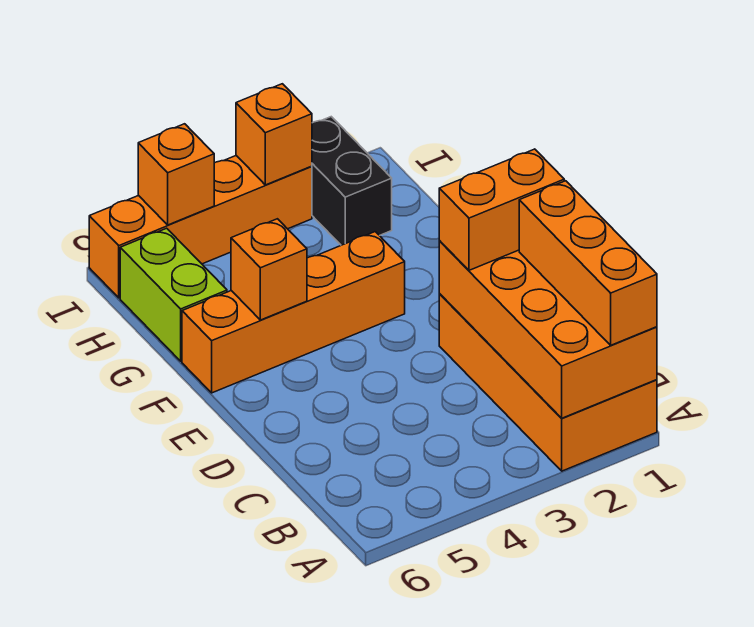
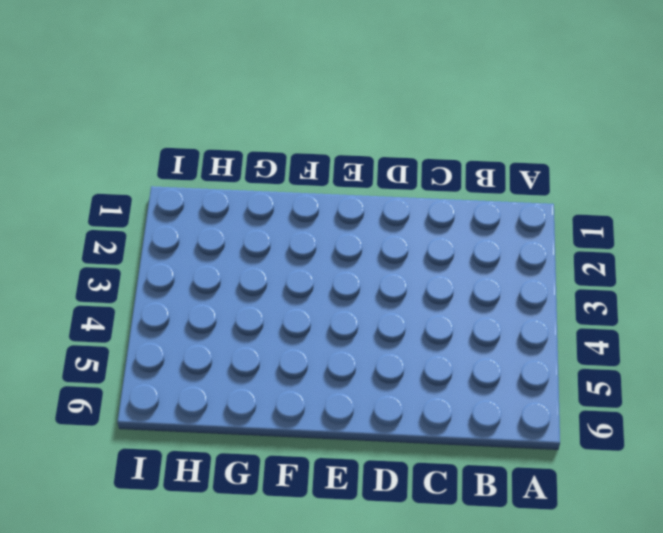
none -> orange 2x4 brick [439,294,657,471]
none -> orange 1x4 brick [182,232,405,393]

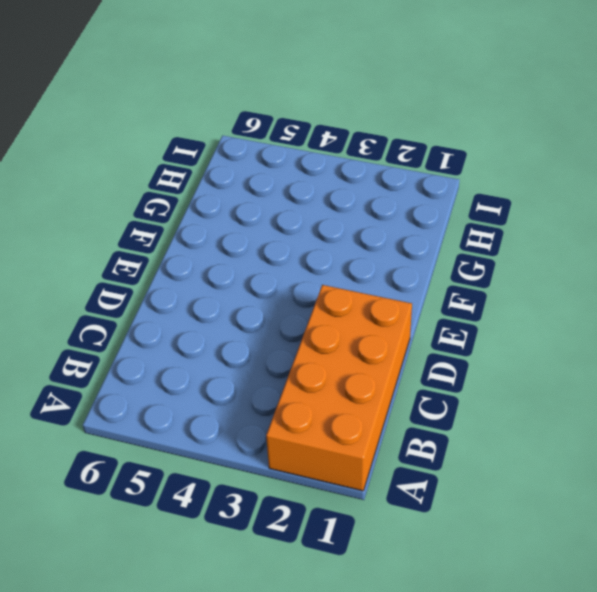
none -> orange 1x4 brick [182,232,405,393]
none -> lime 1x2 brick [120,228,227,361]

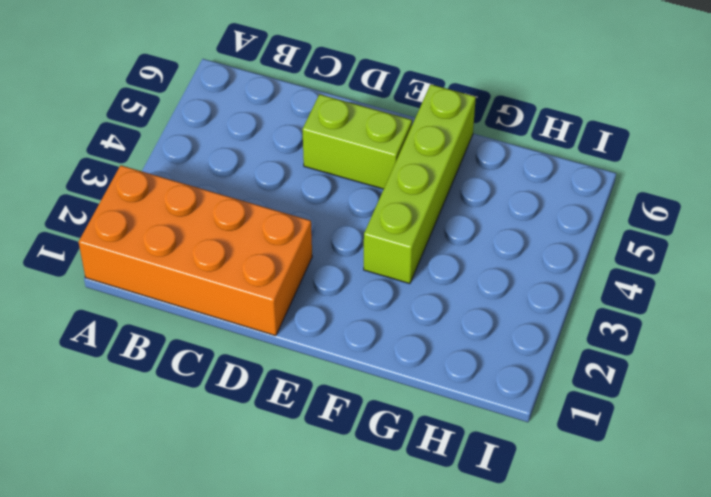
lime 1x2 brick [302,94,412,189] -> lime 1x2 brick moved to [120,228,227,361]
lime 1x4 brick [364,84,476,284] -> orange 1x4 brick [182,232,405,393]
none -> black 1x2 brick [312,117,392,245]
none -> orange 1x4 brick [89,156,312,298]

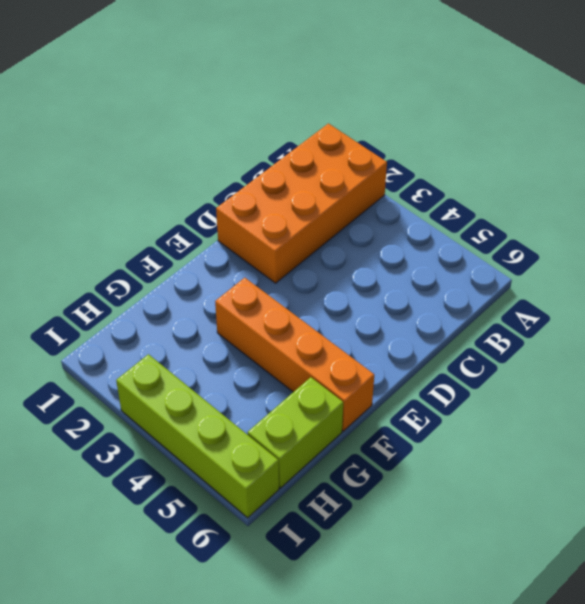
lime 1x4 brick [116,354,279,518] -> orange 1x4 brick [89,156,312,298]
none -> black 1x2 brick [312,117,392,245]
none -> orange 2x4 brick [439,241,657,418]

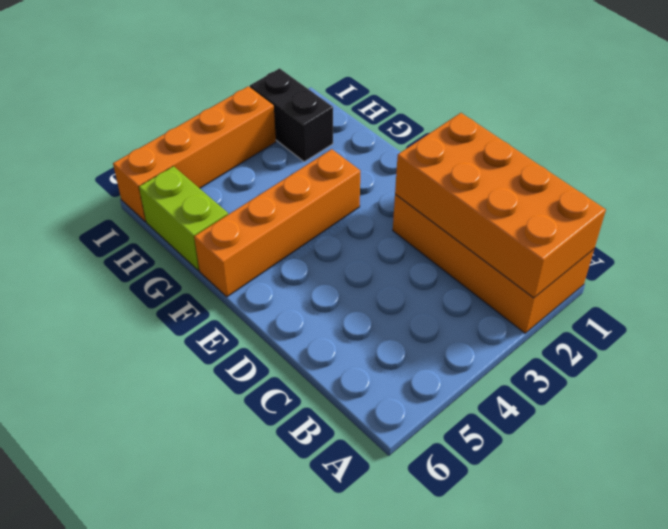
none -> orange 1x1 brick [231,219,307,320]
none -> orange 1x1 brick [236,84,312,185]

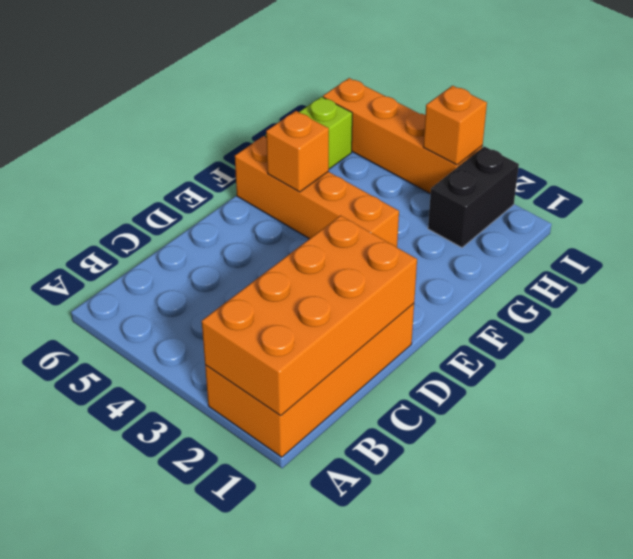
none -> orange 1x1 brick [138,124,214,225]
none -> orange 1x3 brick [519,181,657,345]

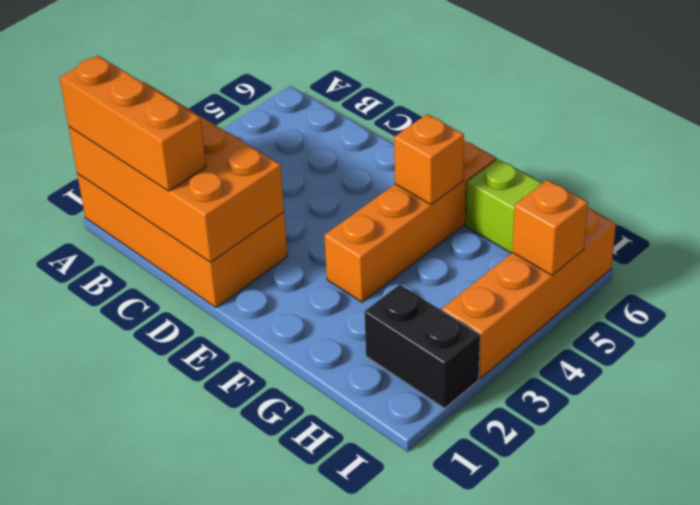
none -> orange 1x1 brick [236,84,312,185]
none -> orange 1x2 brick [439,149,564,270]

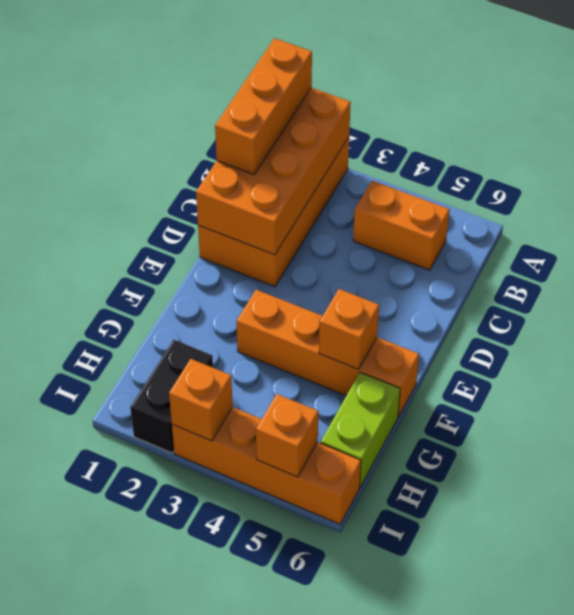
orange 1x2 brick [353,181,450,270] -> orange 1x2 brick moved to [439,149,564,270]

